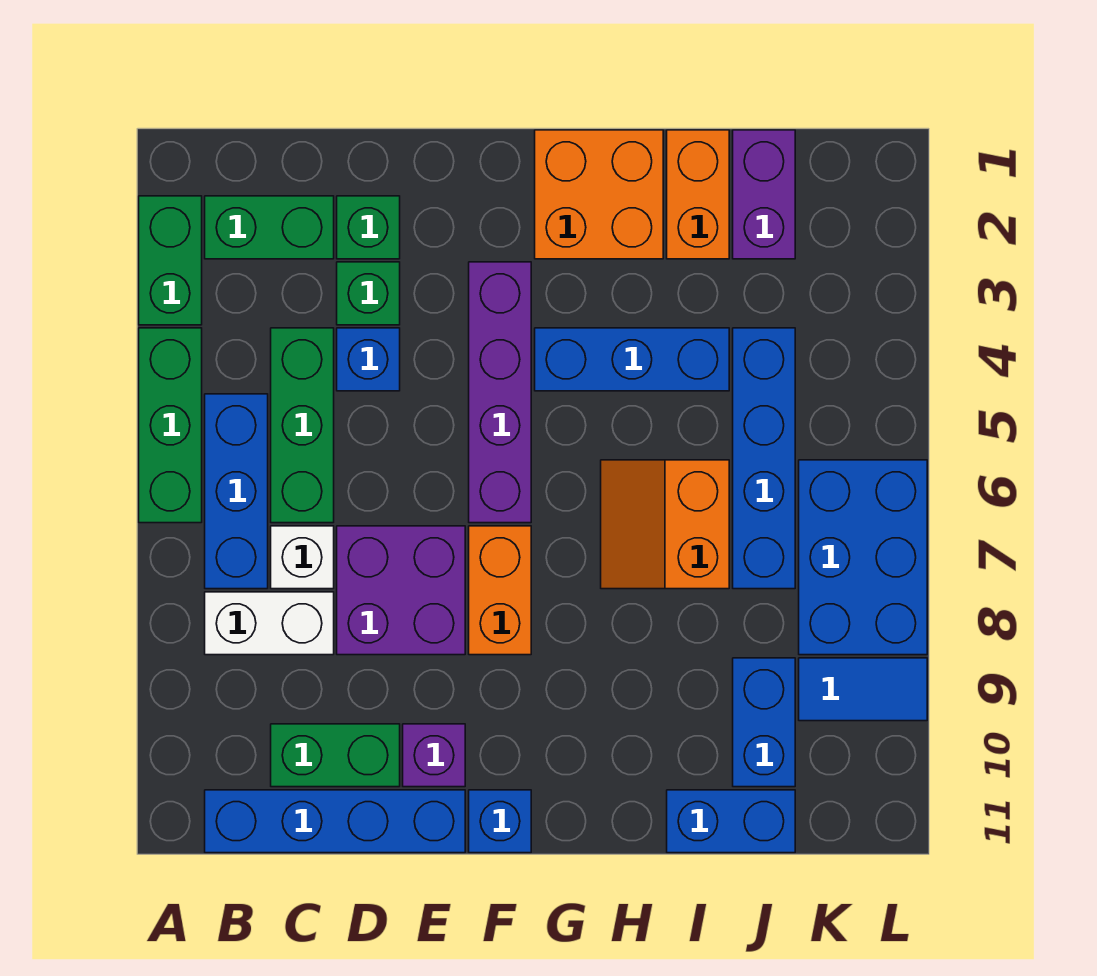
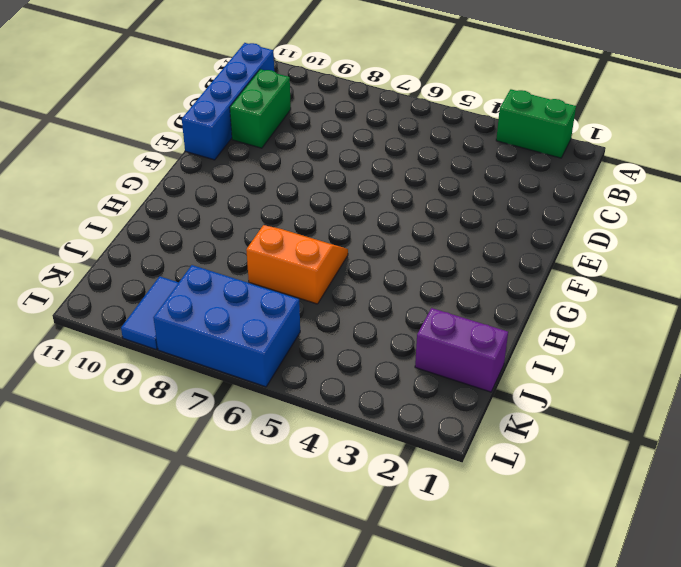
none -> green 1x3 brick [139,328,202,523]
none -> green 1x2 brick [205,196,334,259]
none -> blue 1x3 brick [205,394,268,589]

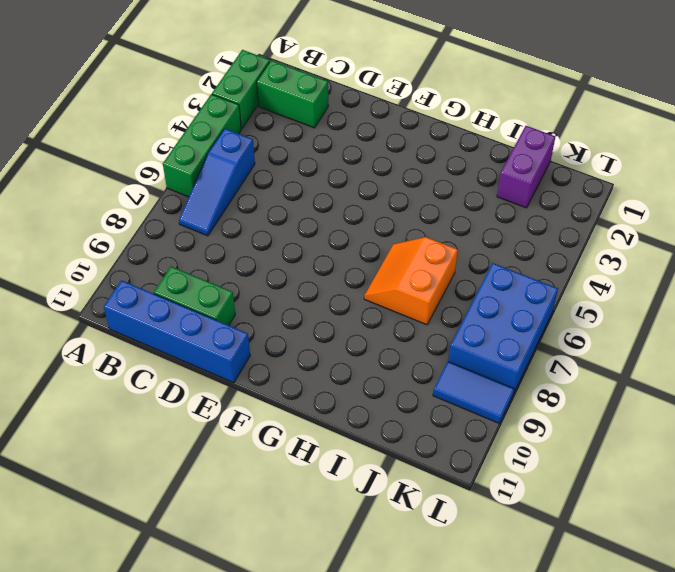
blue 1x3 slope [179,129,255,236] -> blue 1x3 brick [205,394,268,589]
none -> white 1x2 brick [205,592,334,655]
none -> green 1x3 brick [271,328,334,523]
none -> white 1x1 brick [271,526,334,589]

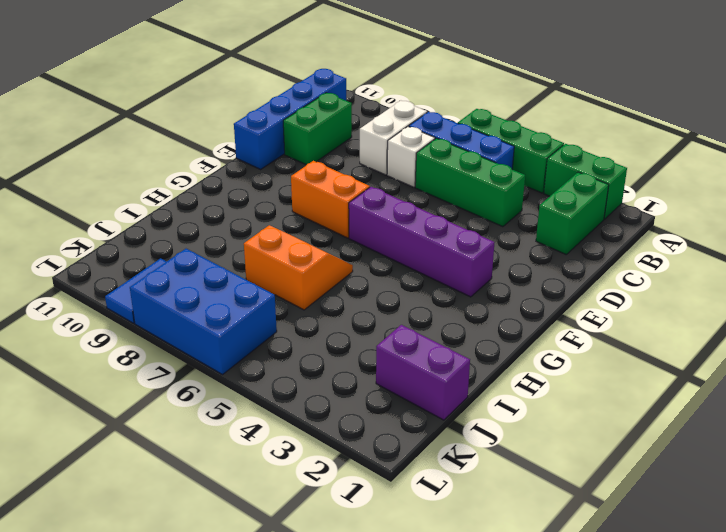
none -> green 1x1 brick [337,196,400,259]
none -> green 1x1 brick [337,262,400,325]
none -> blue 1x1 brick [337,328,400,391]

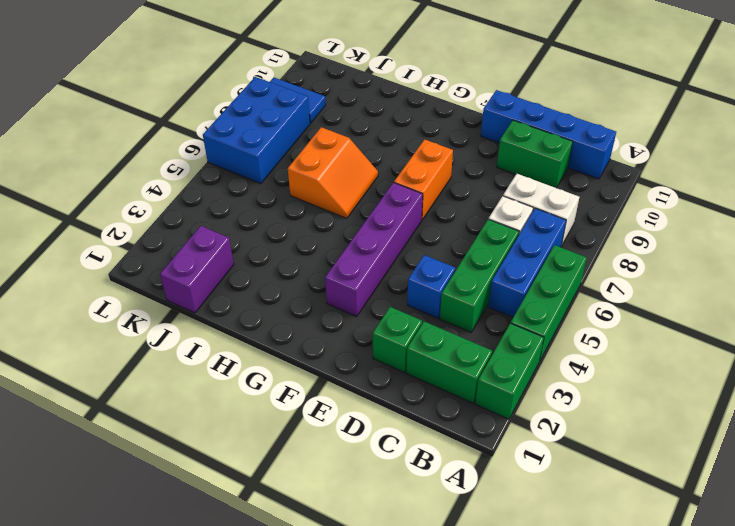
none -> green 1x1 brick [337,262,400,325]
none -> purple 2x2 brick [337,526,465,655]
none -> purple 1x1 brick [403,724,465,787]

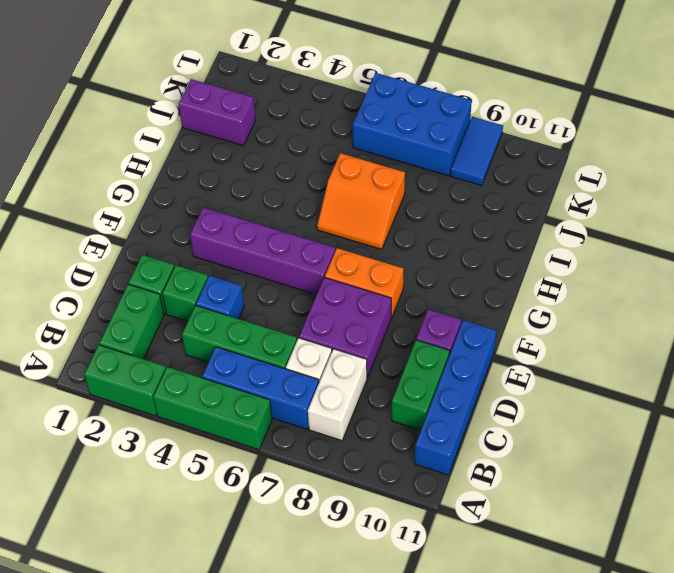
none -> blue 1x1 brick [469,790,531,853]
none -> orange 2x2 brick [535,130,663,259]
none -> blue 1x3 brick [535,328,729,391]

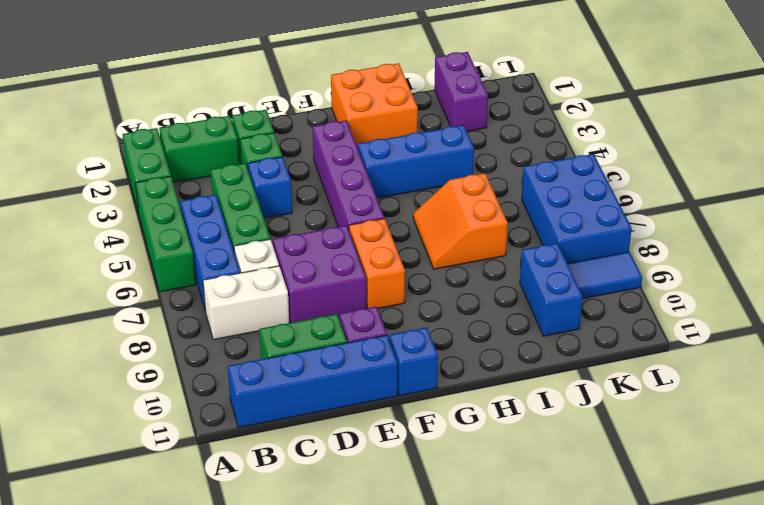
none -> orange 1x2 brick [667,130,729,259]
none -> blue 1x2 brick [667,790,795,853]
none -> blue 1x4 brick [733,328,795,589]

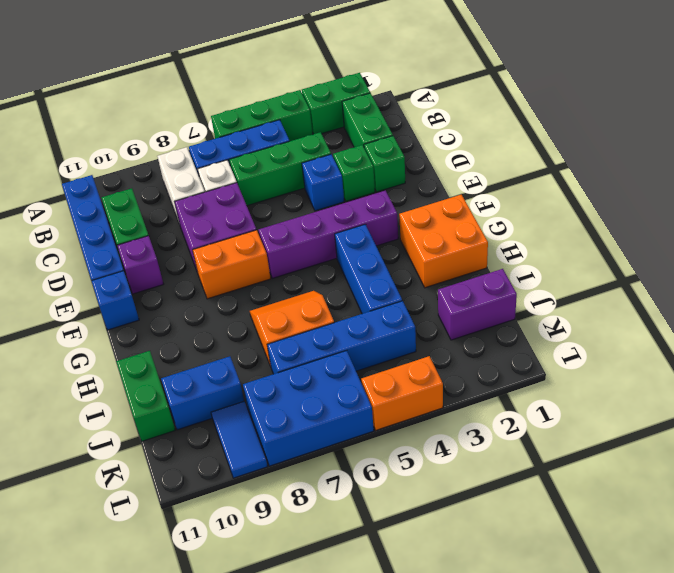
green 1x2 brick [116,351,175,441] -> blue 1x2 brick [667,790,795,853]
orange 1x2 brick [361,356,443,430] -> orange 1x2 brick moved to [667,130,729,259]

